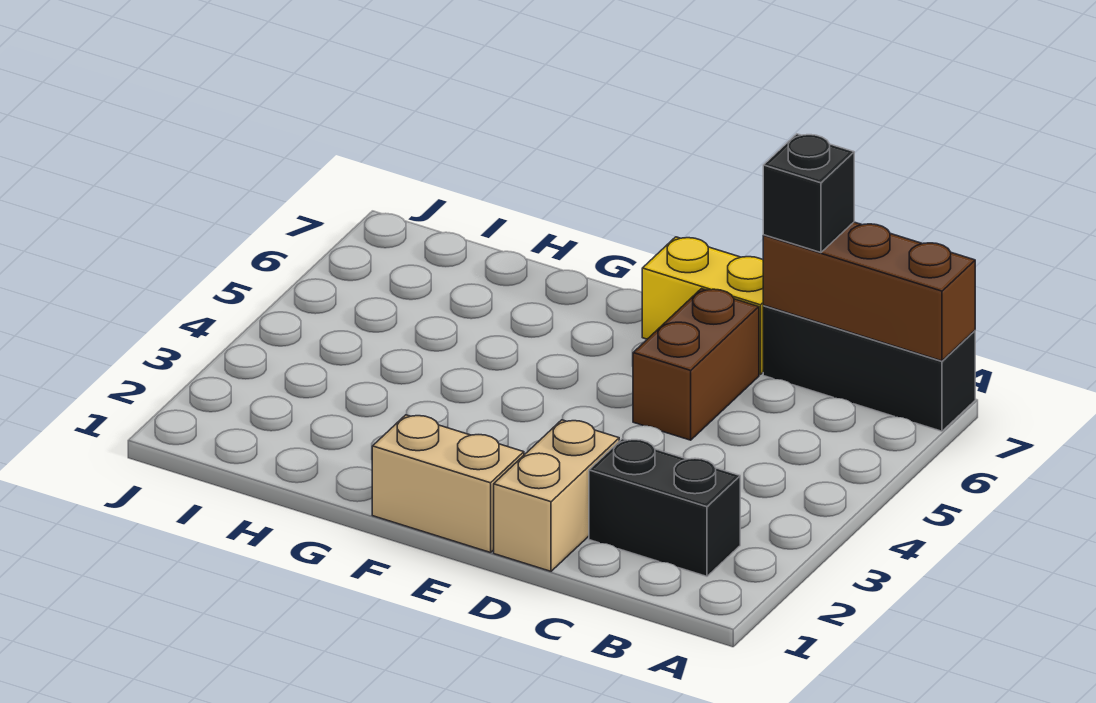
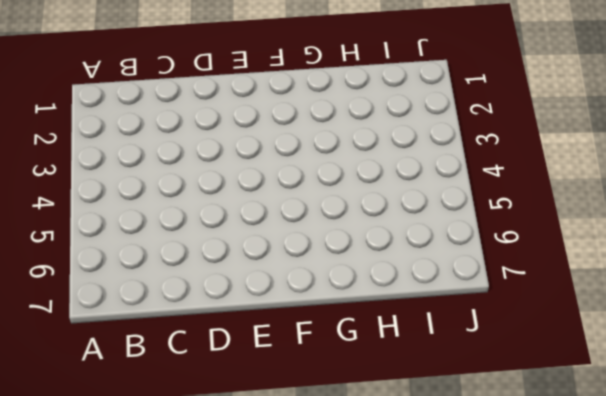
none -> black 1x3 brick [763,305,975,431]
none -> black 1x2 brick [589,439,740,576]

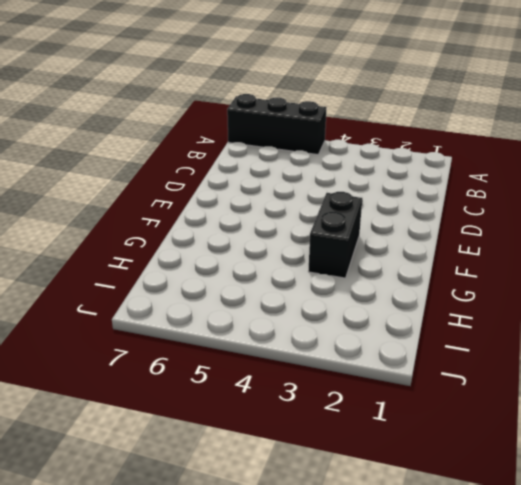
black 1x3 brick [227,94,327,155] -> black 1x3 brick turned to [763,305,975,431]
black 1x2 brick [308,192,362,278] -> black 1x2 brick moved to [589,439,740,576]
none -> tan 1x2 brick [494,420,619,571]
none -> brown 1x2 brick [633,289,759,440]

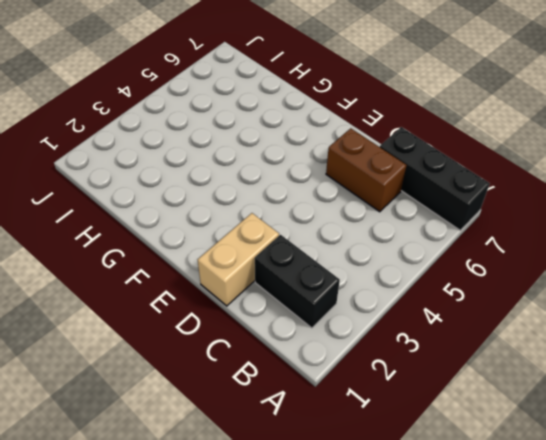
brown 1x2 brick [326,128,407,212] -> brown 1x2 brick turned to [633,289,759,440]
none -> yellow 1x2 brick [642,237,764,375]
none -> tan 1x2 brick [372,415,524,553]

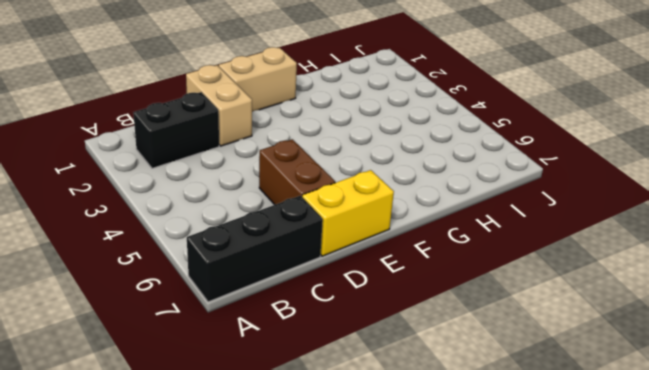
none -> brown 1x3 brick [763,222,975,361]
none -> black 1x1 brick [763,134,854,253]

